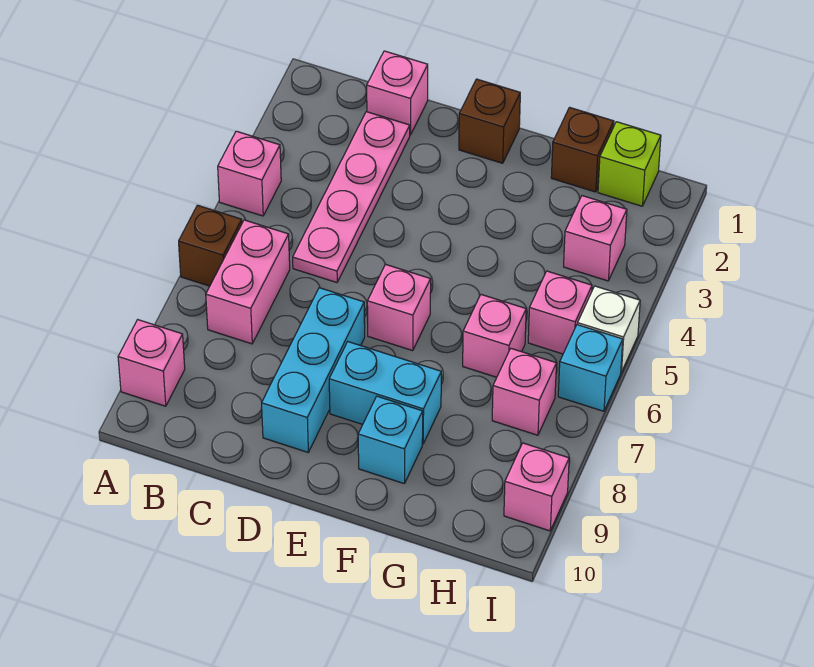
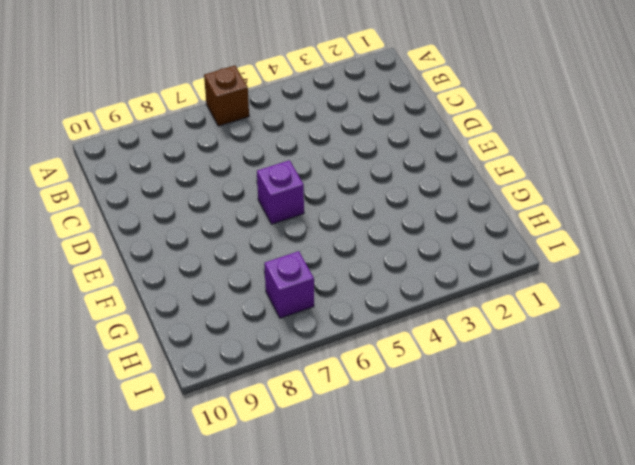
purple 1x1 brick [257,160,304,224] -> pink 1x1 brick [367,264,431,351]
purple 1x1 brick [264,251,314,318] -> pink 1x1 brick [492,349,557,435]
none -> pink 1x1 brick [218,131,281,216]
none -> pink 1x1 brick [118,320,185,406]
none -> pink 1x2 brick [206,220,290,344]

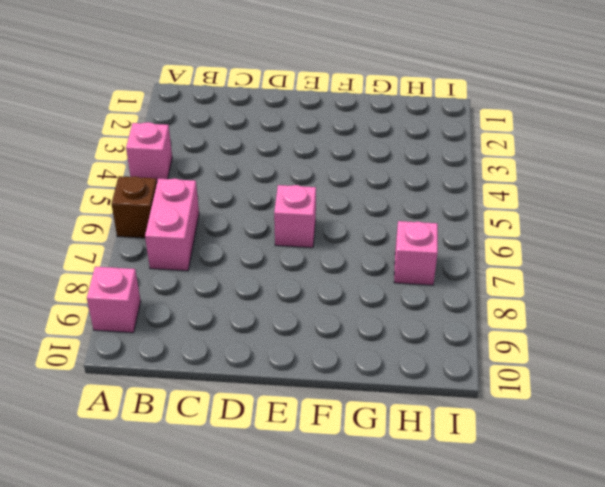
none -> pink 1x1 brick [367,51,428,135]
none -> pink 1x4 plate [293,112,410,283]
none -> cyan 1x3 brick [262,288,365,452]

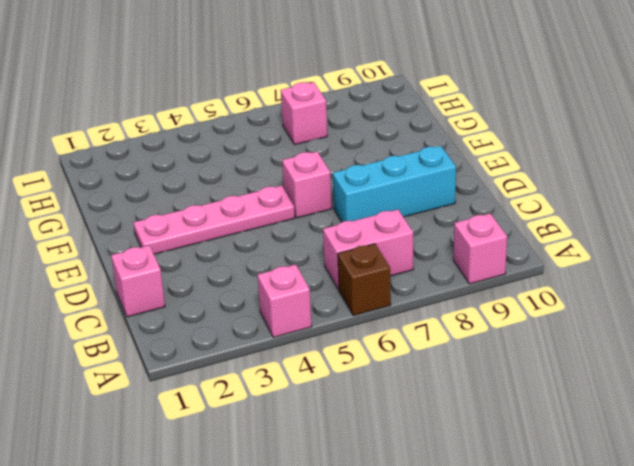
pink 1x4 plate [133,185,295,254] -> pink 1x4 plate moved to [293,112,410,283]
none -> brown 1x1 brick [459,79,520,163]
none -> cyan 1x2 brick [329,342,441,444]
none -> cyan 1x1 brick [358,396,423,484]

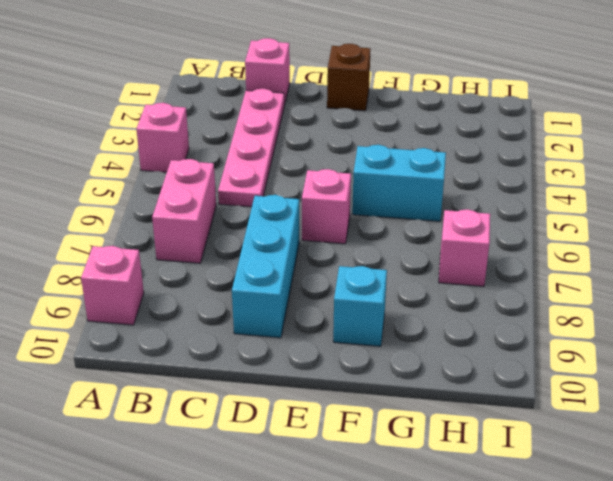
cyan 1x2 brick [352,145,446,221] -> cyan 1x2 brick moved to [329,342,441,444]
none -> brown 1x1 brick [179,205,242,286]
none -> brown 1x1 brick [551,107,614,192]
none -> pink 1x1 brick [463,295,526,377]

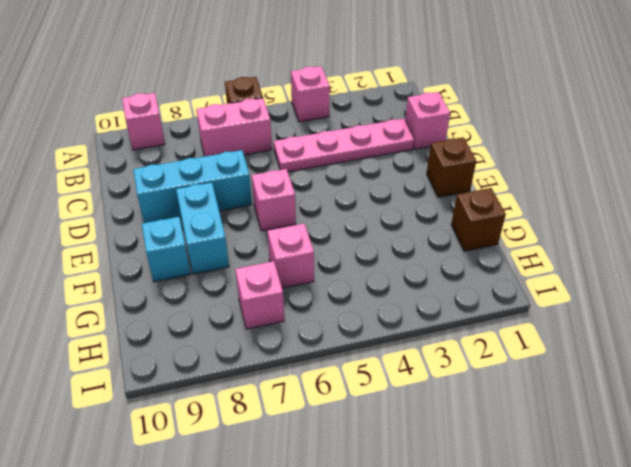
none -> lime 1x1 brick [598,122,661,206]
none -> pink 1x1 brick [564,196,627,281]
none -> pink 1x1 brick [528,271,592,354]

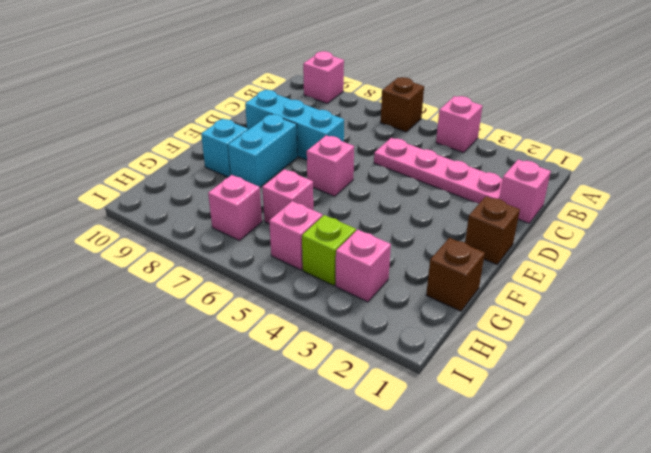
lime 1x1 brick [302,215,356,286] -> lime 1x1 brick moved to [598,122,661,206]
none -> pink 1x2 brick [206,220,290,344]
none -> white 1x1 brick [578,286,640,372]
none -> cyan 1x1 brick [558,325,623,411]

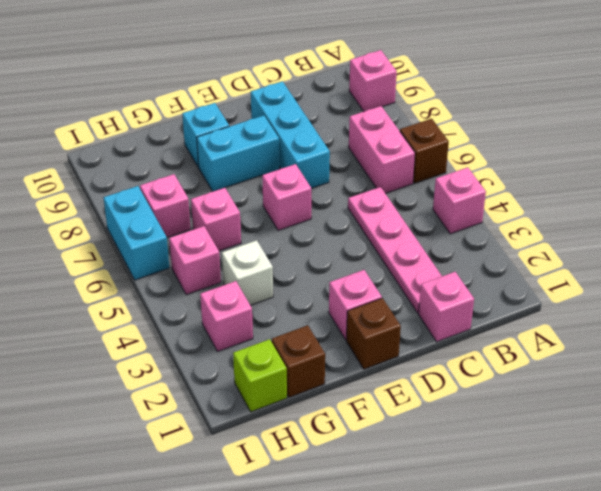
pink 1x1 brick [329,270,382,340] -> pink 1x1 brick moved to [504,443,569,531]
white 1x1 brick [222,240,273,305] -> white 1x1 brick moved to [578,286,640,372]
cyan 1x2 brick [104,186,169,280] -> cyan 1x1 brick [558,325,623,411]

